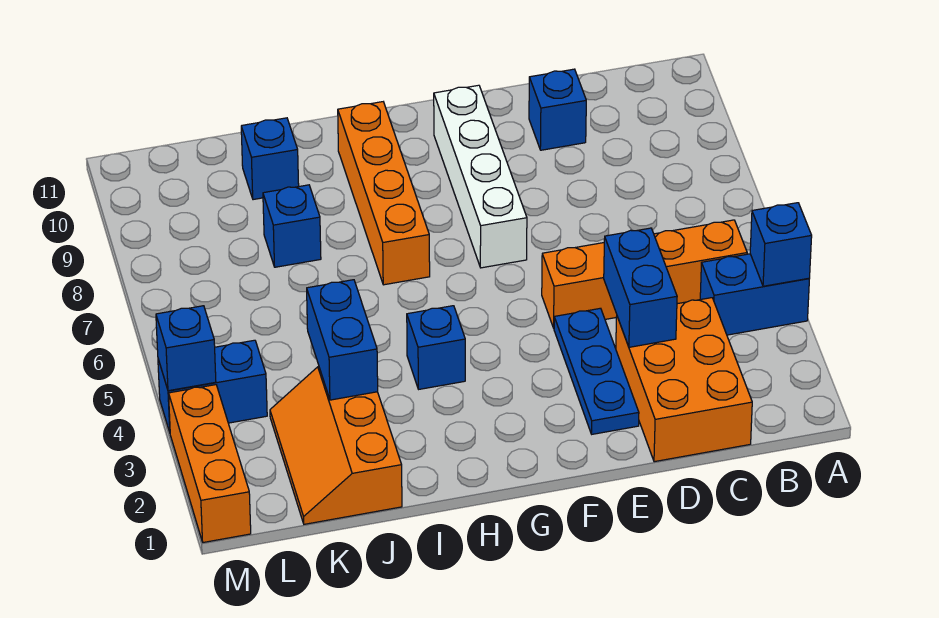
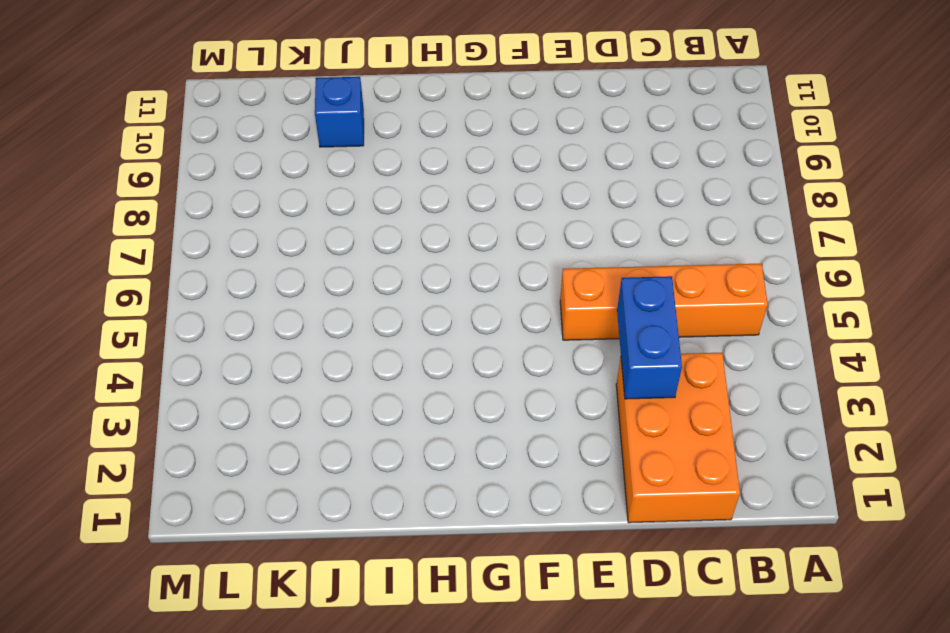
none -> blue 1x2 brick [700,254,809,335]
none -> blue 1x1 brick [529,69,586,150]
none -> blue 1x3 plate [554,308,639,434]

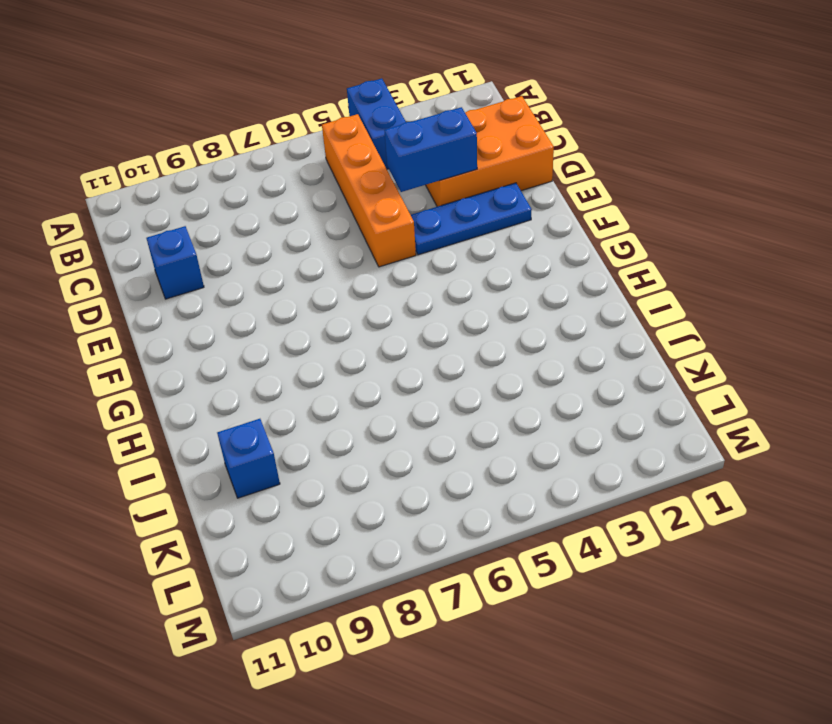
none -> white 1x4 brick [434,85,527,268]
none -> blue 1x1 brick [407,306,465,389]
none -> orange 1x4 brick [338,102,430,285]

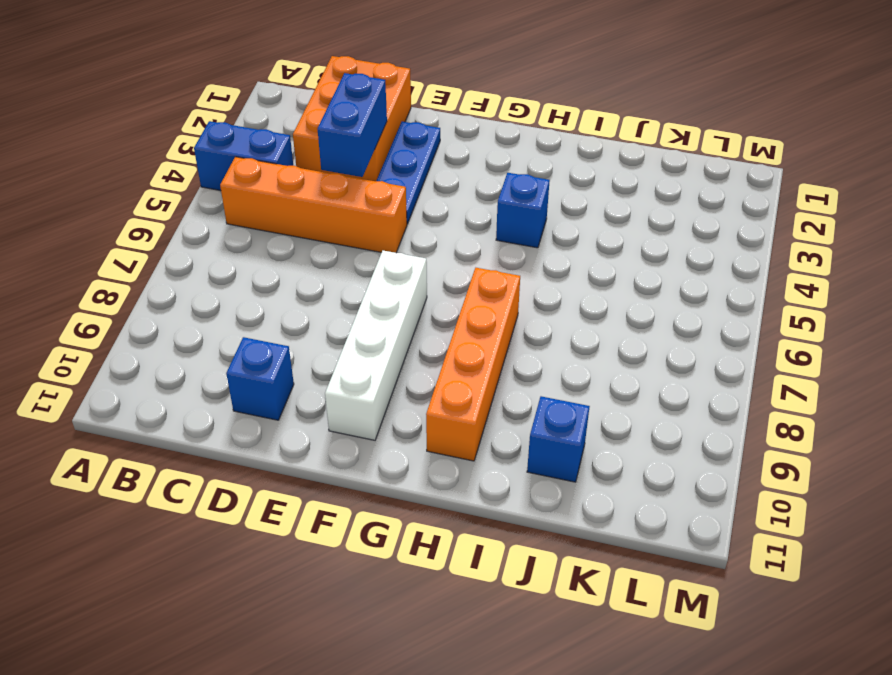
none -> orange 2x3 slope [270,367,402,524]
none -> blue 1x1 brick [263,185,321,267]
none -> blue 1x2 brick [158,340,267,432]

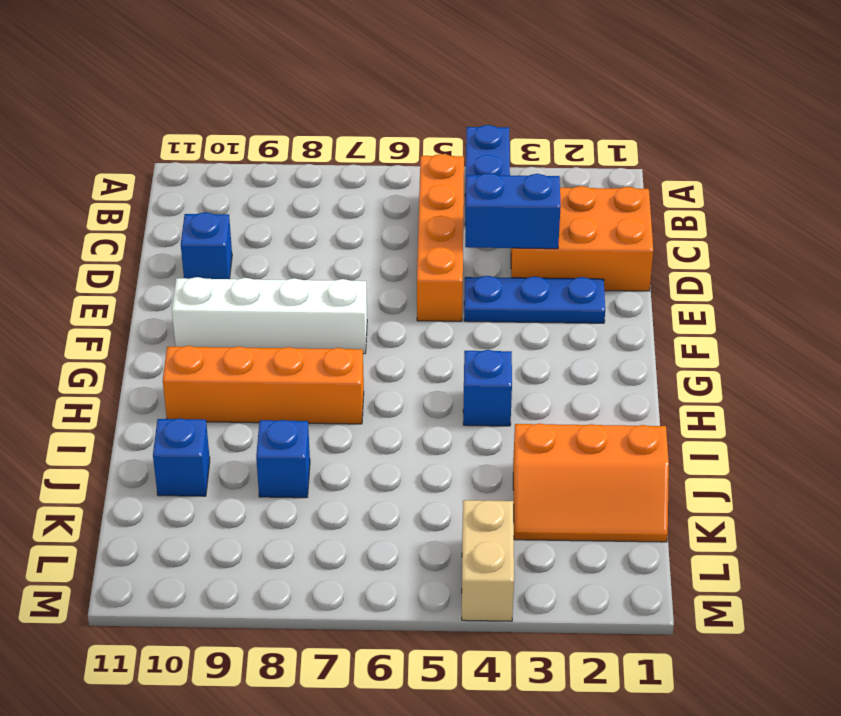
tan 1x2 brick [462,500,514,621] -> blue 1x2 brick [158,340,267,432]
none -> orange 1x3 brick [169,385,251,542]
none -> blue 1x1 brick [750,203,812,286]
none -> blue 1x2 brick [307,280,378,400]

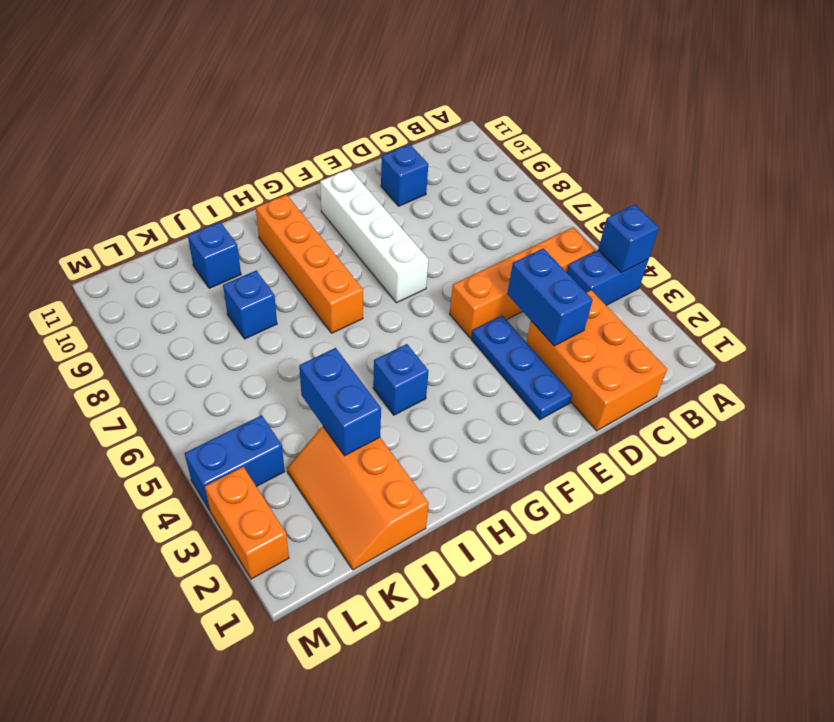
orange 1x2 brick [205,467,289,579] -> orange 1x3 brick [169,385,251,542]
none -> blue 1x1 brick [156,306,216,391]

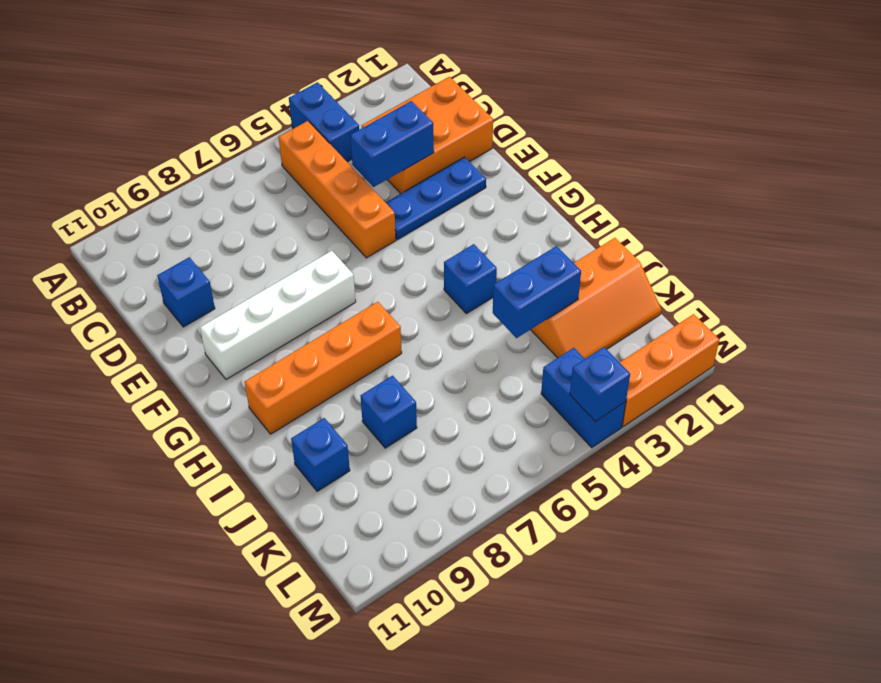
none -> blue 1x1 brick [750,203,812,286]

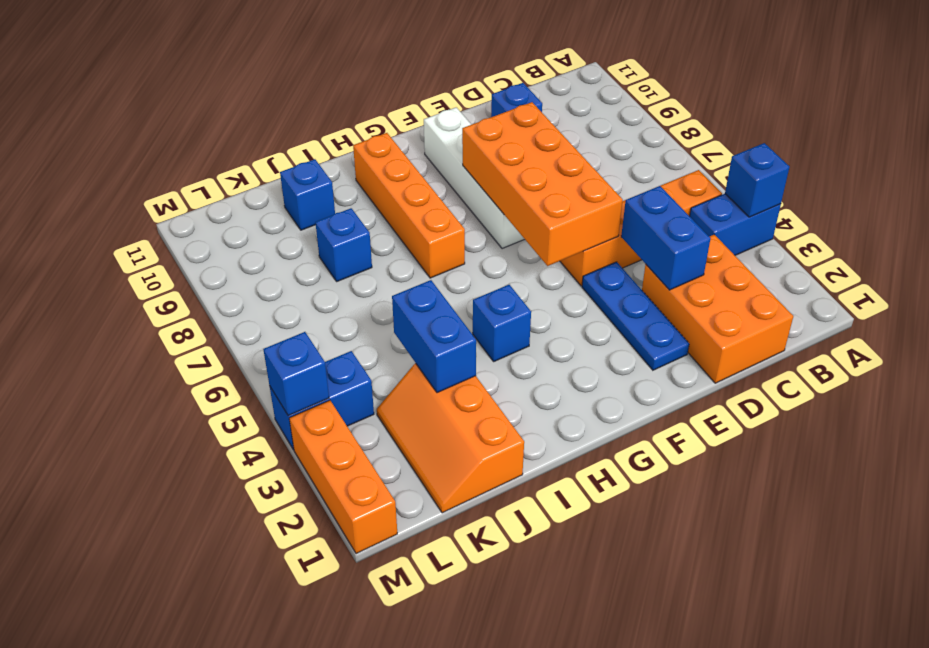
orange 2x4 brick [462,102,623,266] -> none

